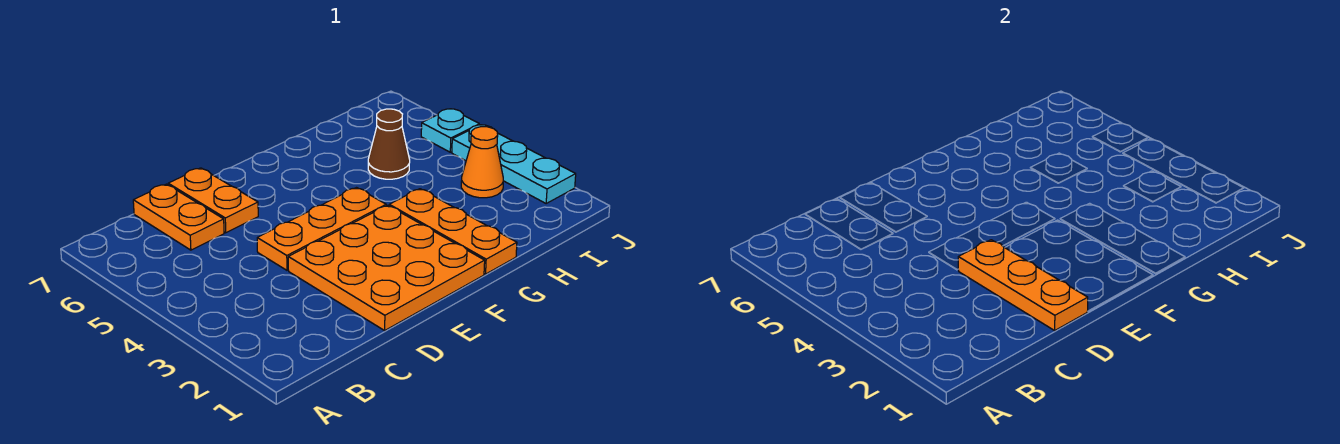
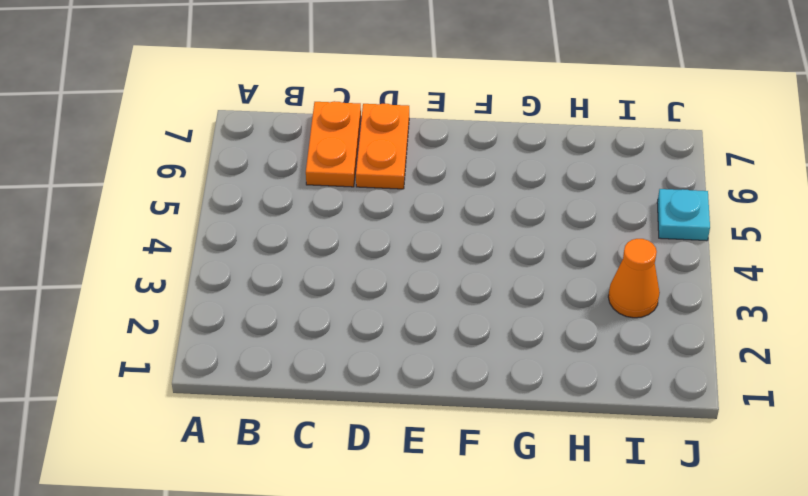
none -> orange 3x3 plate [288,205,485,330]
none -> orange 1x3 plate [257,188,386,270]

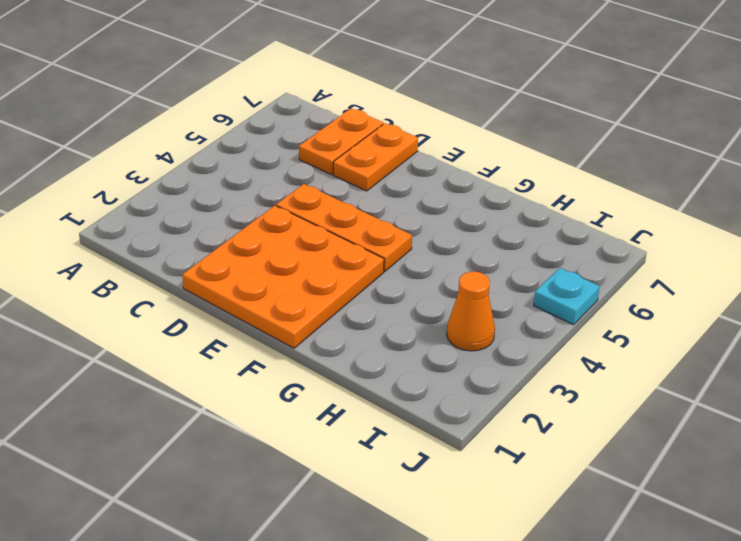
none -> orange 1x3 plate [389,189,517,274]
none -> brown 1x1 cone [368,109,410,179]

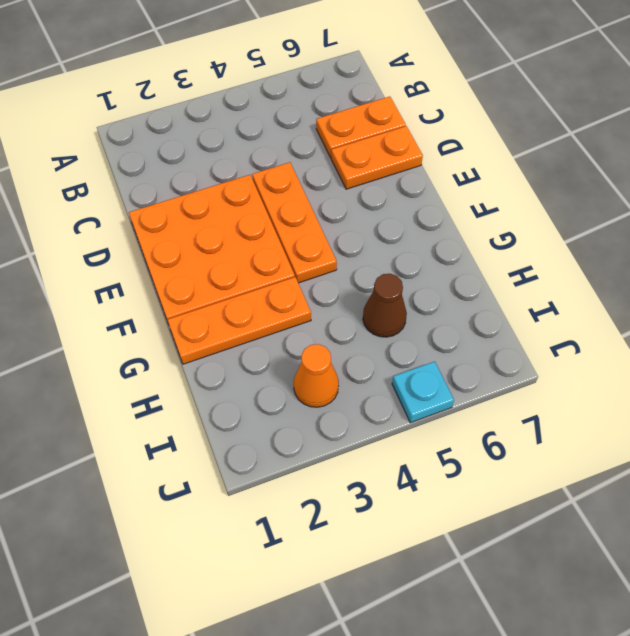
none -> cyan 1x3 plate [452,125,576,203]
none -> orange 1x3 plate [958,240,1088,330]

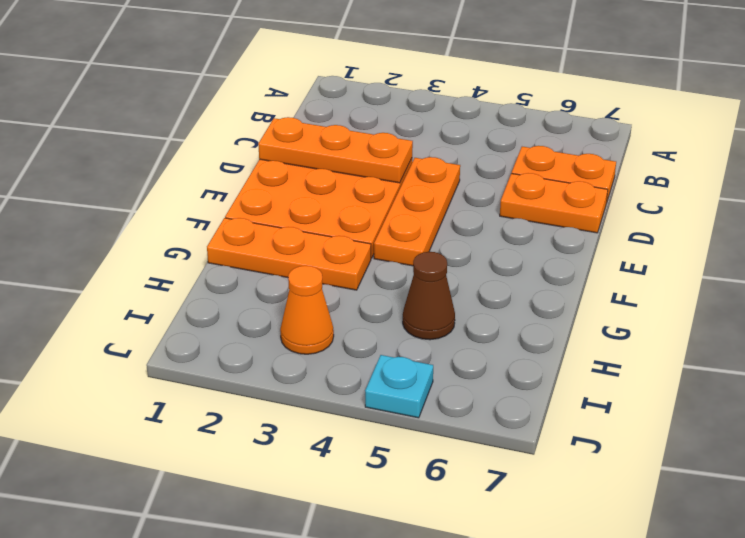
none -> cyan 1x3 plate [452,125,576,203]

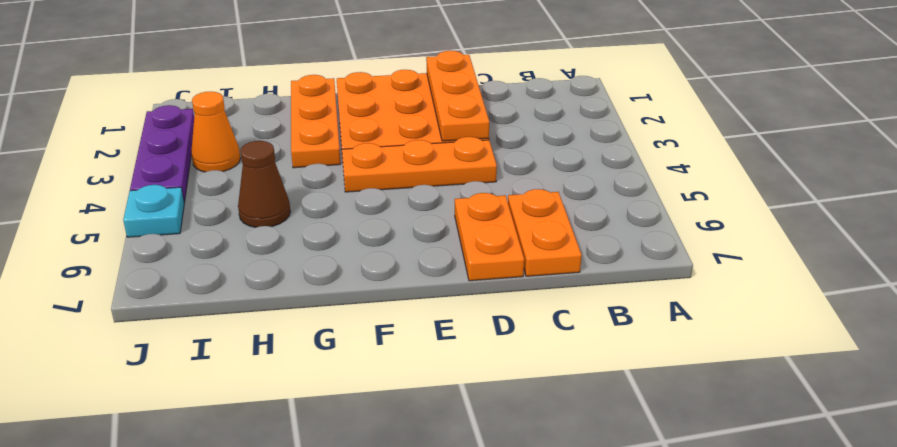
purple 1x3 plate [130,105,194,203] -> cyan 1x3 plate [452,125,576,203]

